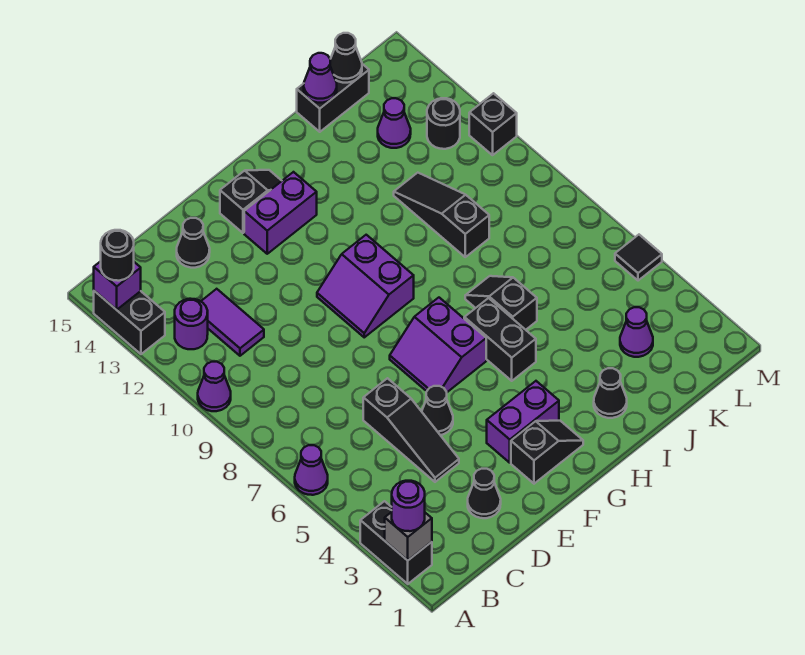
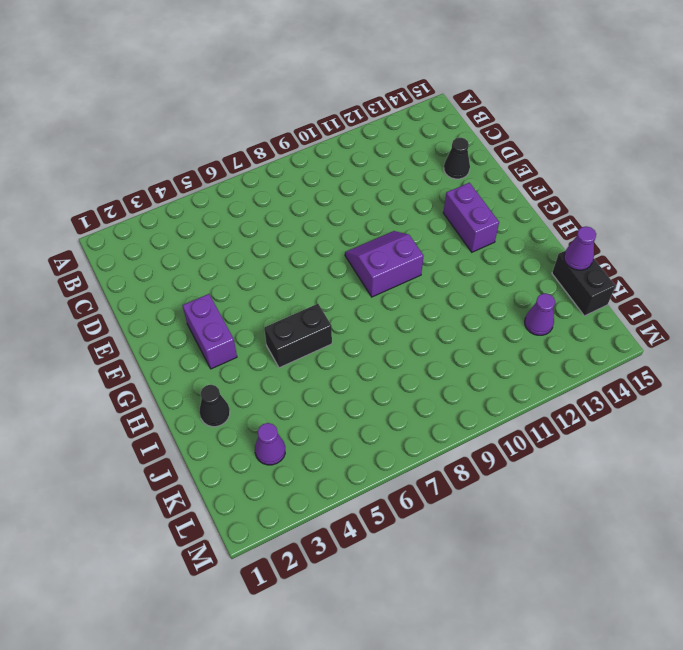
none -> black 1x2 brick [360,501,432,584]
none -> purple 1x1 cone [295,445,328,495]
none -> purple 1x1 cone [198,362,231,411]
none -> black 1x2 brick [94,291,165,354]

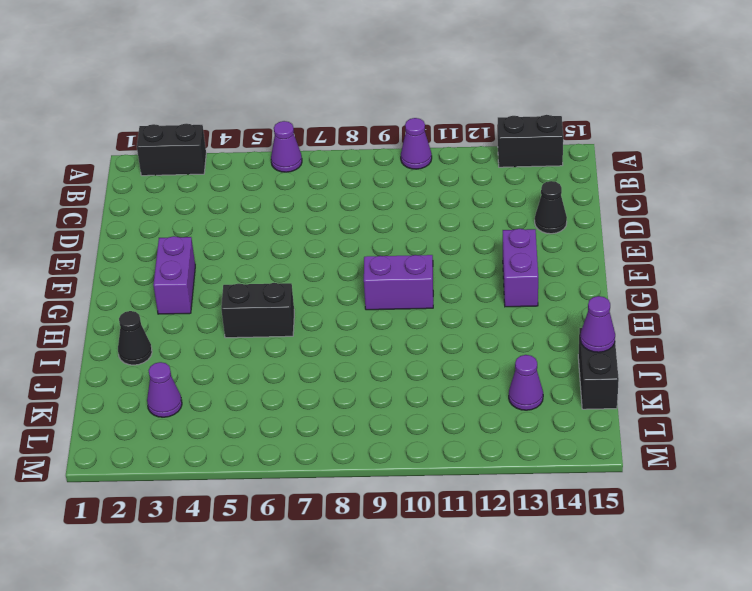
none -> purple 1x1 round brick [175,299,208,349]
none -> purple 1x2 tile [201,289,264,356]
none -> black 1x1 cone [468,469,501,518]
none -> black 1x3 slope [363,378,459,482]

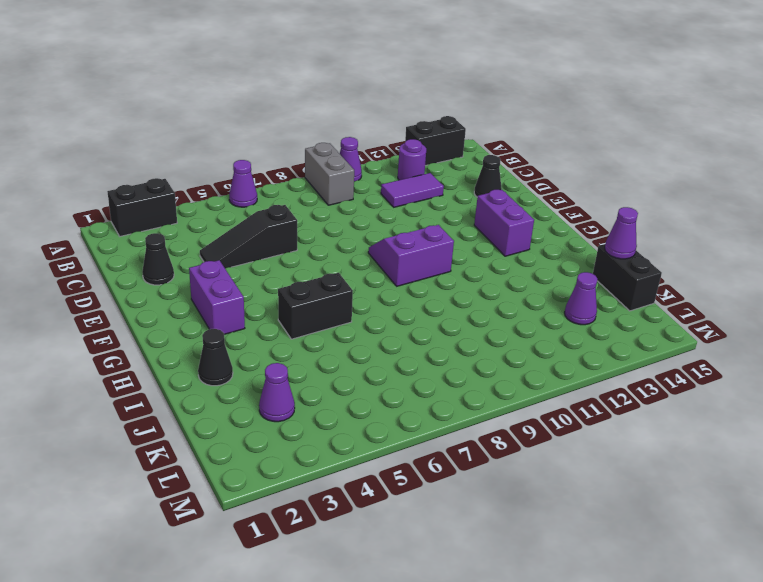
grey 1x2 brick [305,143,354,205] -> none
none -> black 1x1 cone [422,386,453,435]
none -> black 1x2 slope [511,421,583,484]
none -> purple 2x2 slope [390,298,486,392]
none -> black 1x2 slope [220,170,282,233]

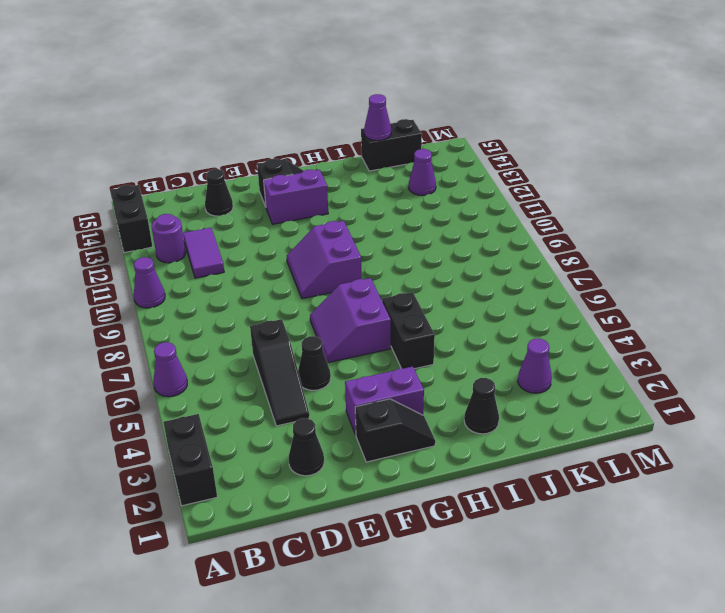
none -> black 1x2 slope [465,276,537,330]
none -> black 1x3 slope [394,173,489,257]
none -> black 1x1 round brick [427,98,460,149]
none -> black 1x1 tile [615,235,662,281]

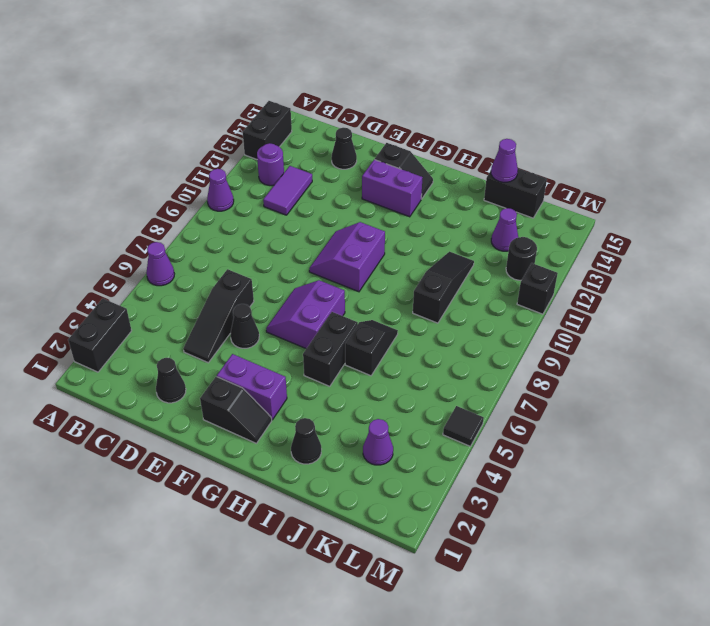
none -> grey 1x1 brick [385,512,432,560]
none -> purple 1x1 brick [94,261,141,310]
none -> black 1x1 cone [330,33,362,83]
none -> purple 1x1 round brick [392,481,425,531]

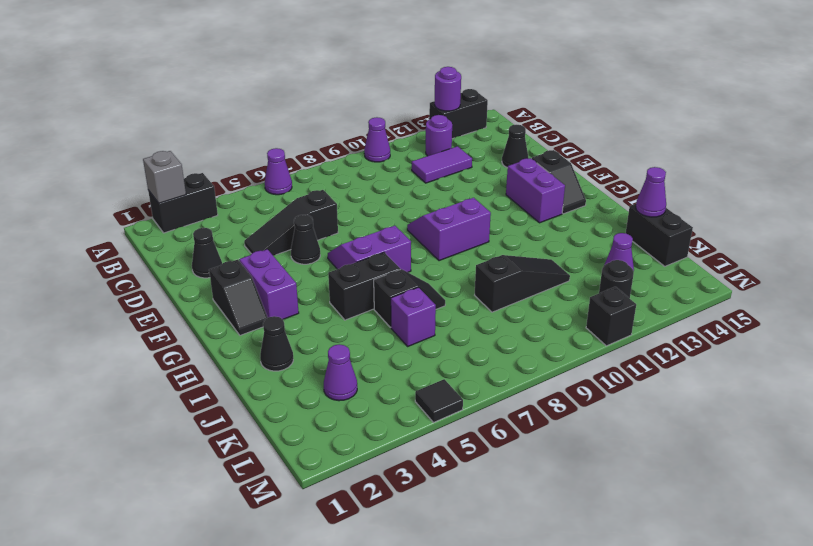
purple 1x1 round brick [435,67,461,111] -> purple 1x1 round brick moved to [392,481,425,531]
purple 1x1 brick [391,287,436,346] -> purple 1x1 brick moved to [94,261,141,310]
none -> black 1x1 cone [330,33,362,83]
none -> black 1x1 round brick [101,230,134,281]

